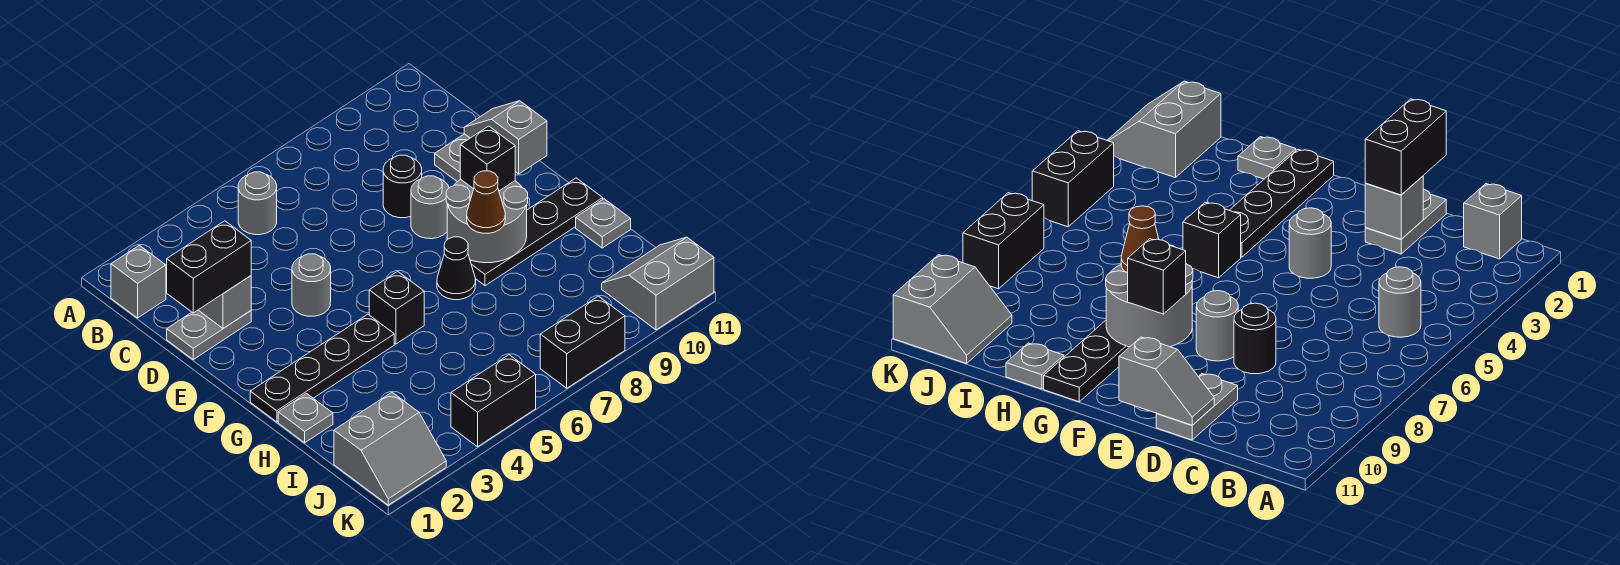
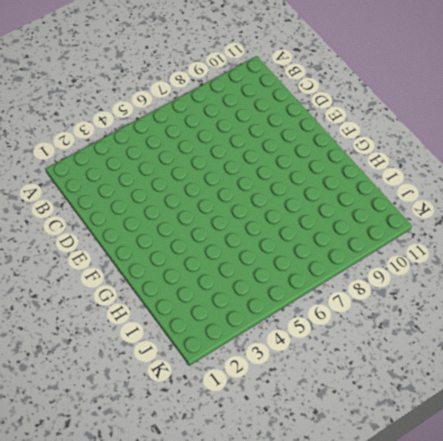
none -> grey 1x1 brick [111,245,166,318]
none -> grey 1x1 round brick [238,172,277,235]
none -> grey 1x2 plate [167,310,251,359]

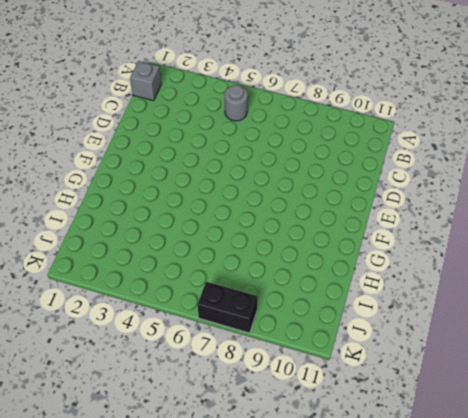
none -> grey 1x2 plate [167,310,251,359]
none -> black 1x1 round brick [383,155,422,218]
none -> grey 1x2 plate [435,134,470,182]

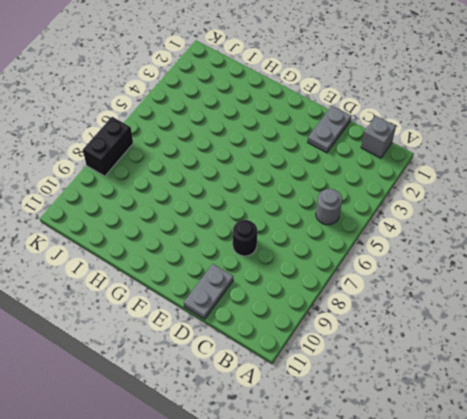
none -> grey 1x1 round brick [292,254,331,316]
none -> grey 1x1 round brick [411,176,449,239]
none -> black 1x4 plate [250,314,394,422]

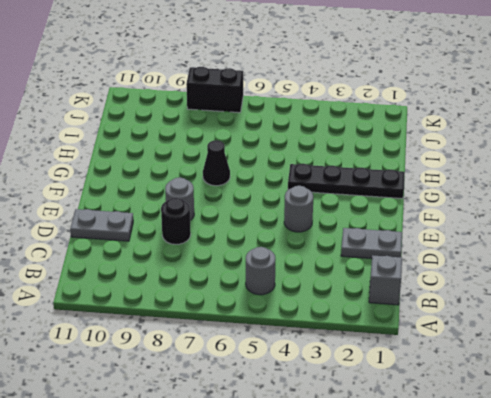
none -> black 1x1 brick [369,271,424,344]
none -> black 1x4 plate [470,178,603,286]
none -> grey 1x1 plate [278,394,333,443]

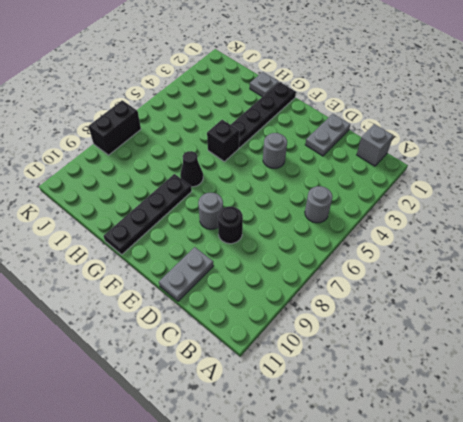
none -> grey 1x1 plate [576,199,631,248]
none -> grey 2x2 slope [334,392,446,505]
none -> grey 2x2 slope [602,237,714,330]

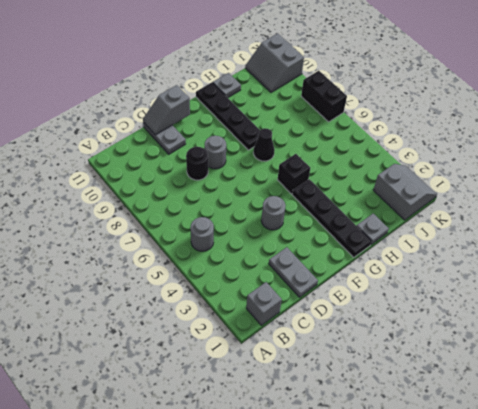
none -> black 1x2 brick [451,355,536,447]
none -> grey 1x1 brick [199,276,251,328]
none -> grey 2x2 round brick [446,179,528,263]

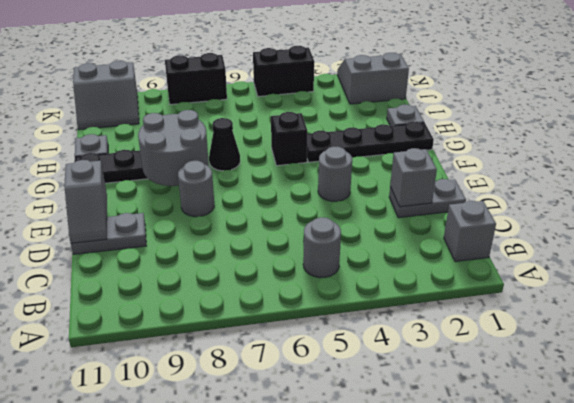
none -> black 1x1 round brick [383,155,422,218]
none -> black 1x2 brick [167,221,251,313]
none -> black 1x1 brick [460,126,515,191]

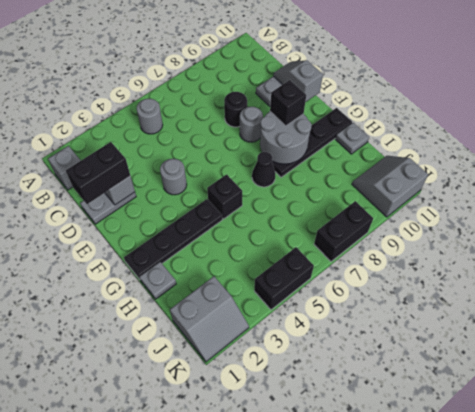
none -> brown 1x1 cone [467,171,505,233]

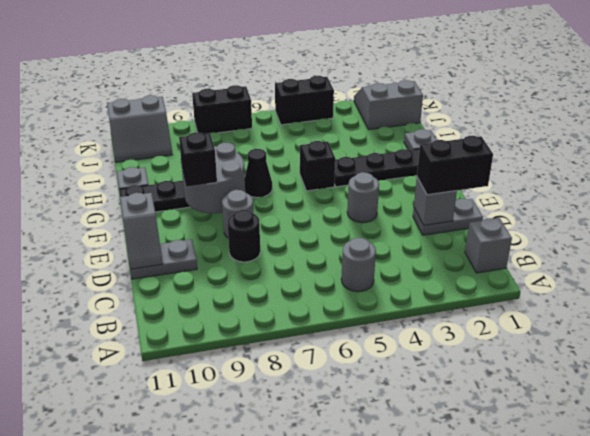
none -> brown 1x1 cone [467,171,505,233]

